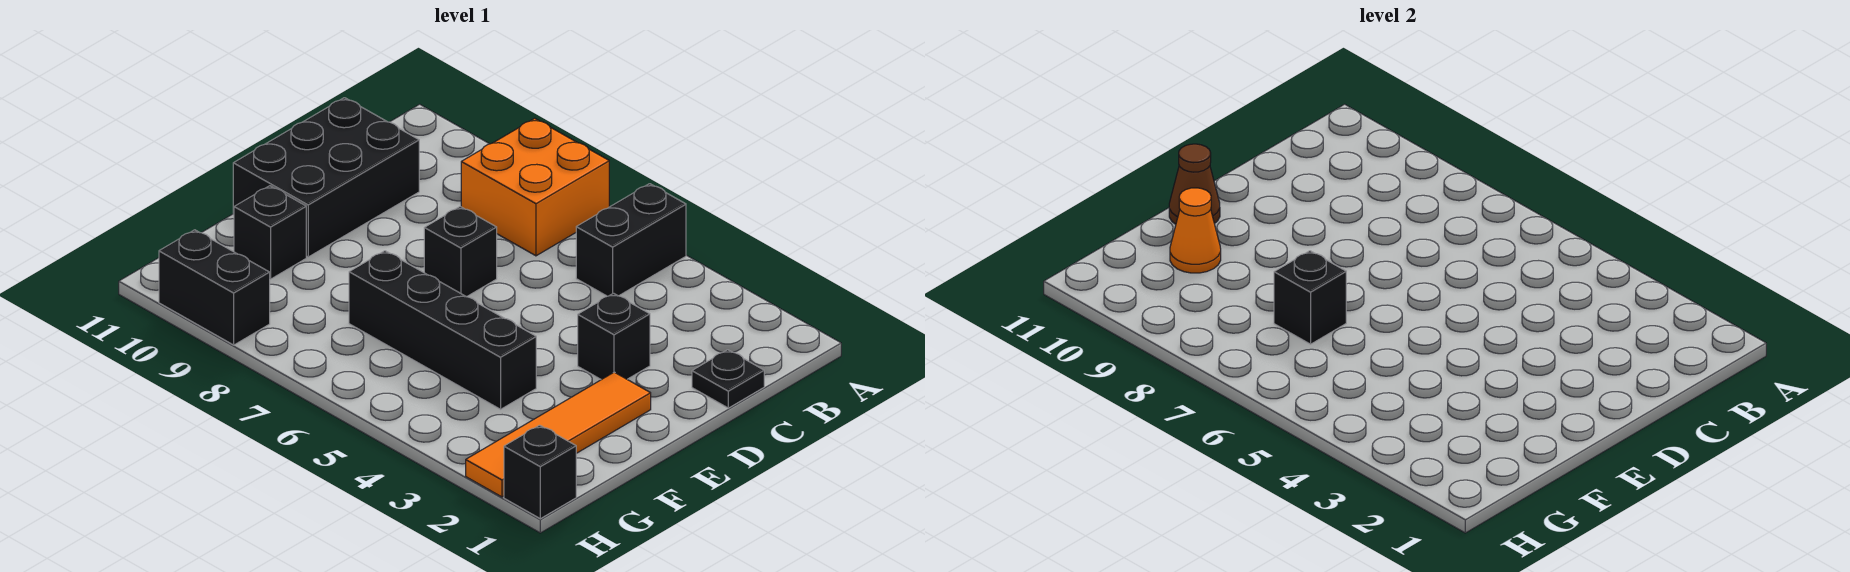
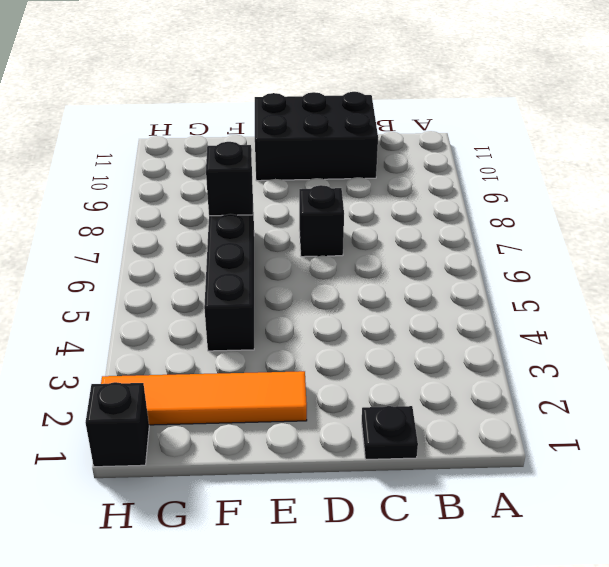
none -> black 1x2 brick [576,184,686,296]
none -> orange 2x2 brick [461,118,609,256]
none -> black 1x1 brick [578,293,650,380]

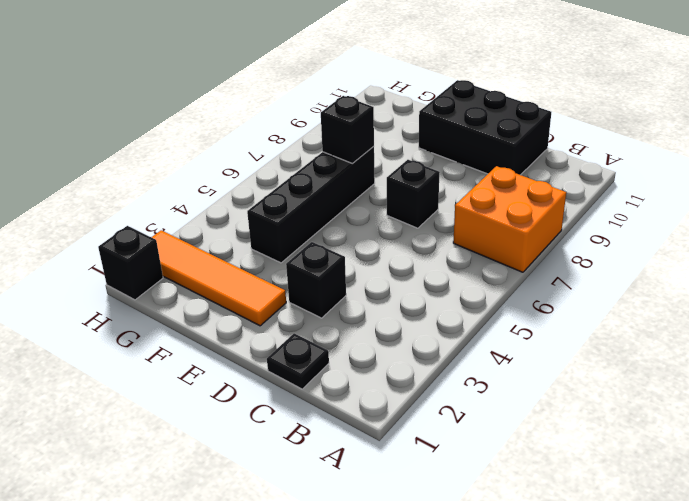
none -> black 1x2 brick [576,184,686,296]
none -> black 1x1 brick [234,186,306,279]
none -> black 1x2 brick [159,230,270,345]

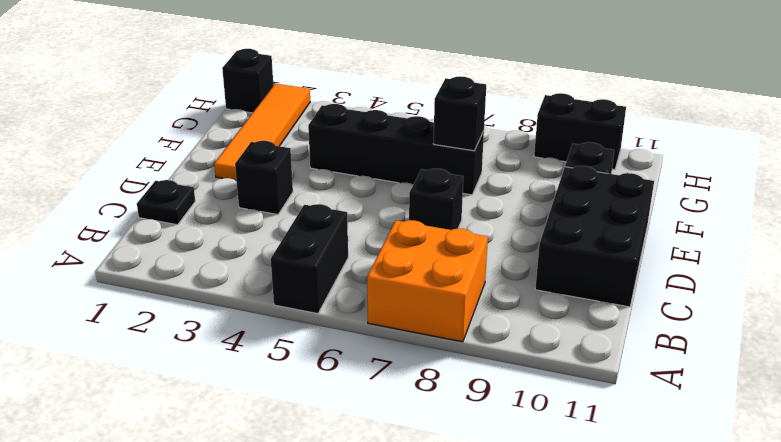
none -> brown 1x1 cone [1169,144,1220,224]
none -> orange 1x1 cone [1170,188,1221,273]

